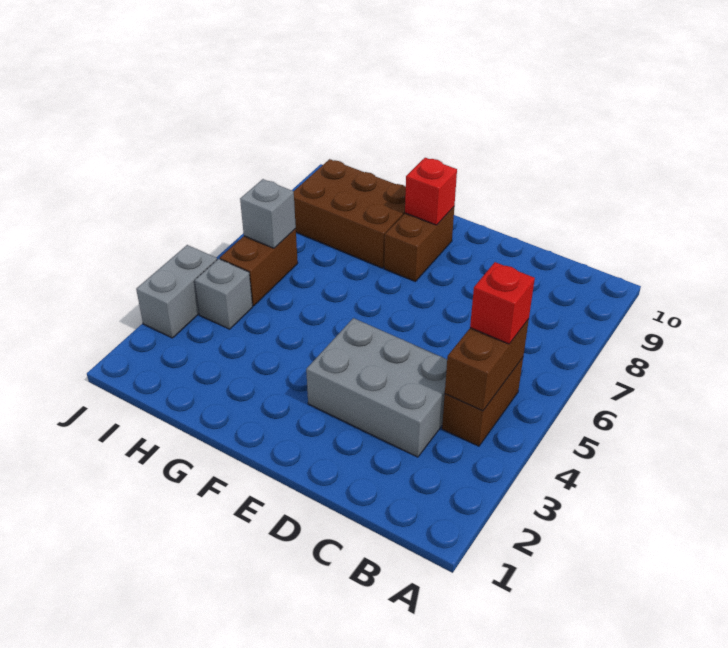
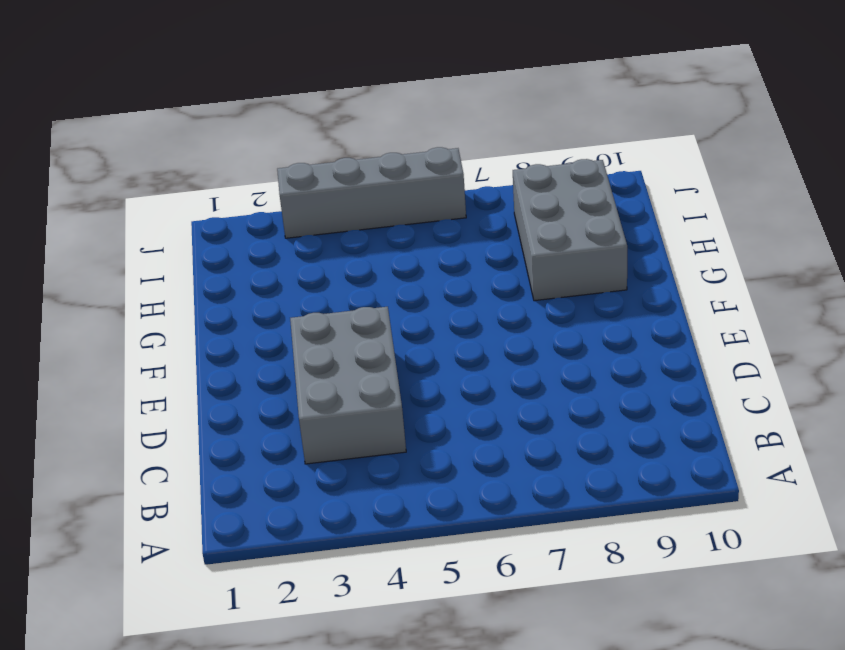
grey 2x3 brick [513,159,627,301] -> brown 2x3 brick [294,159,406,268]
grey 1x4 brick [277,147,466,238] -> grey 1x2 brick [136,245,217,338]
none -> brown 1x2 brick [442,358,523,446]
none -> brown 1x2 brick [384,207,454,281]

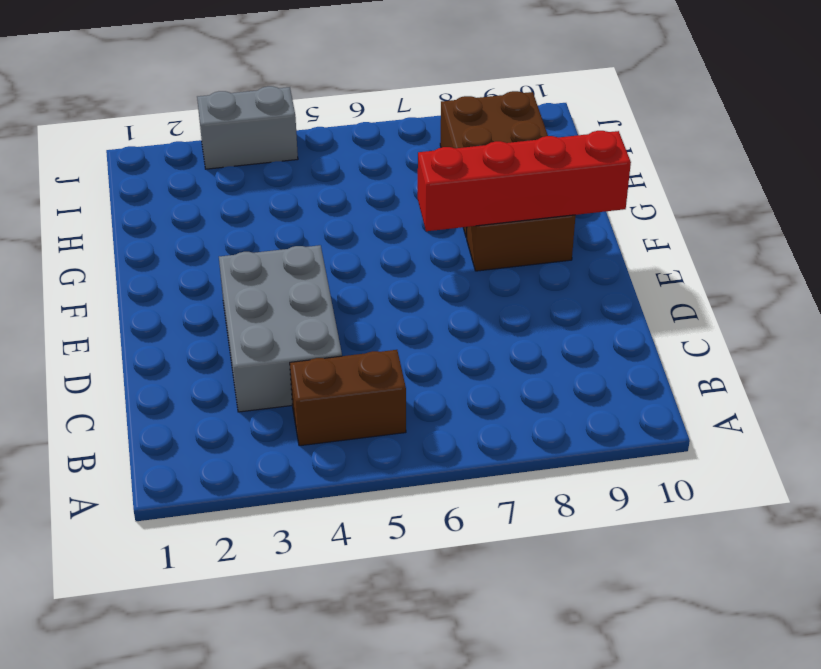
red 1x4 brick [418,131,631,231] -> red 1x1 brick [405,158,457,225]
none -> grey 1x1 brick [195,259,253,329]
none -> brown 1x2 brick [220,229,298,306]

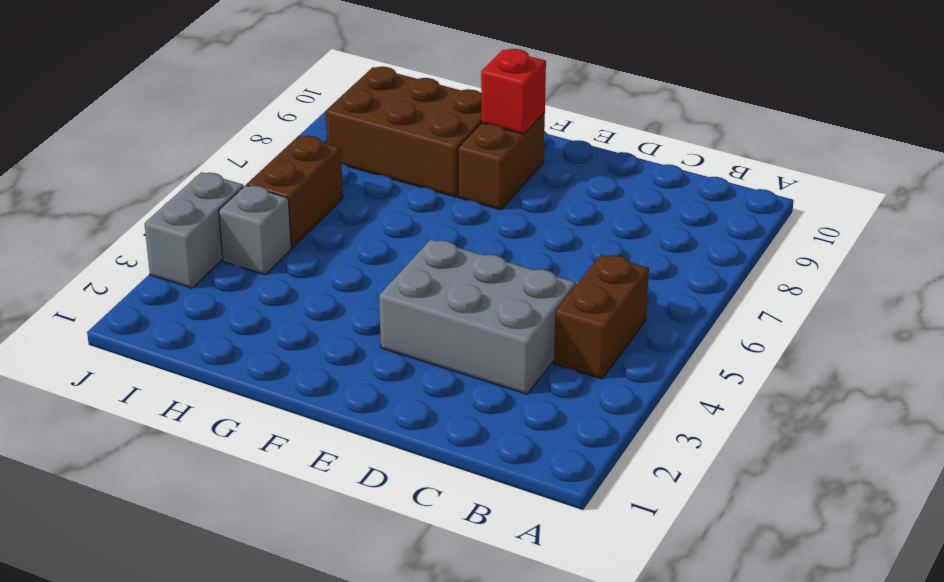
none -> brown 1x2 brick [445,319,529,411]
none -> grey 1x1 brick [240,179,296,248]

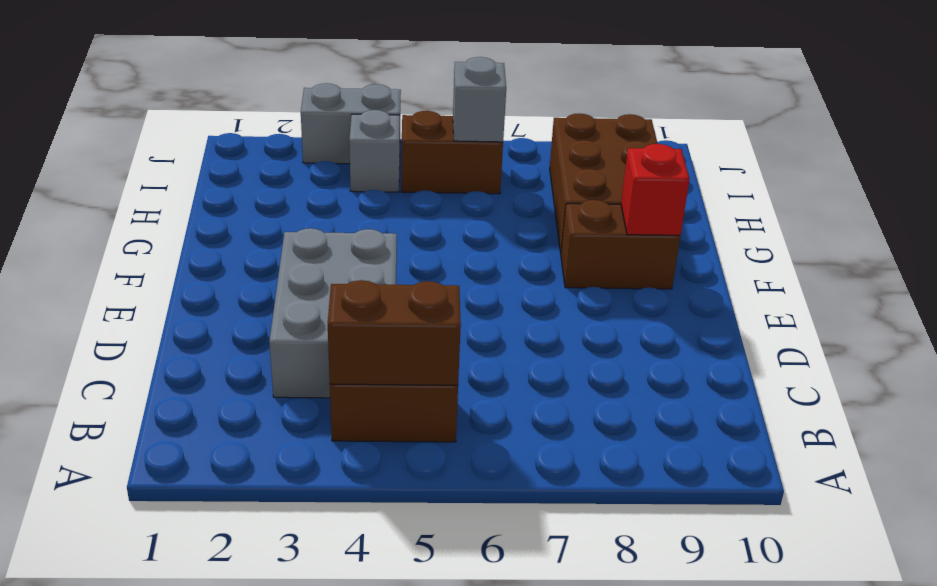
none -> red 1x1 brick [470,262,535,344]

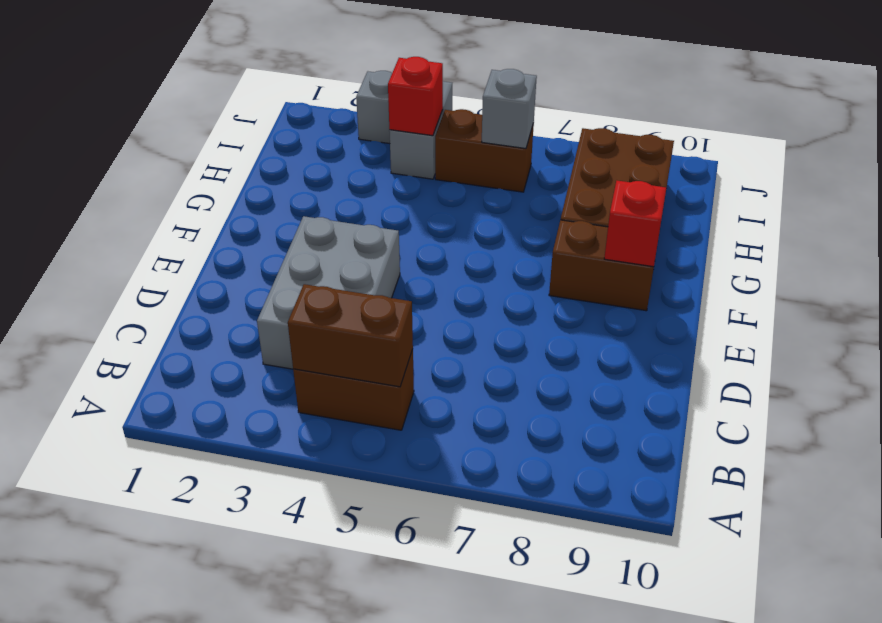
red 1x1 brick [388,57,443,136] -> red 1x1 brick moved to [470,262,535,344]

